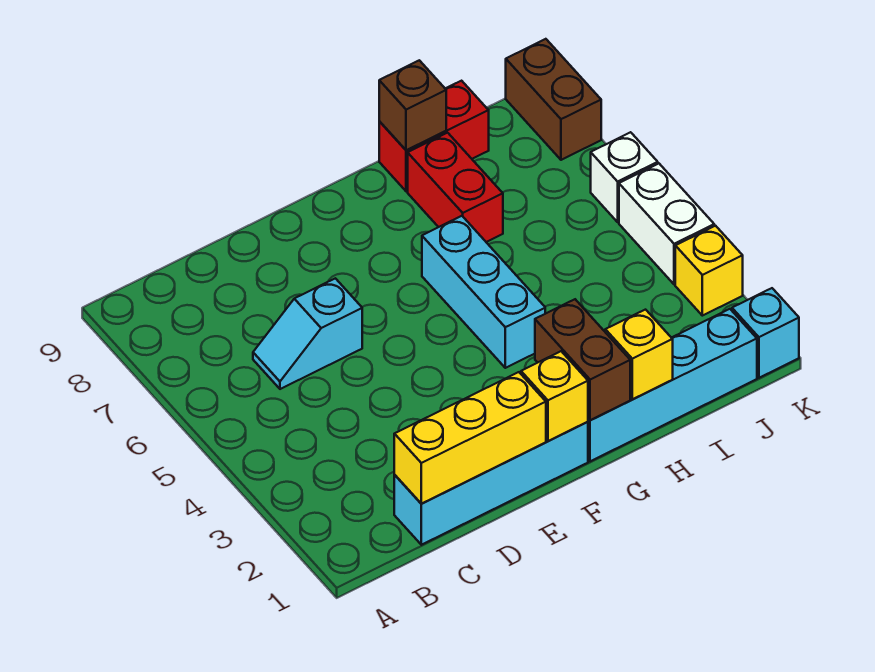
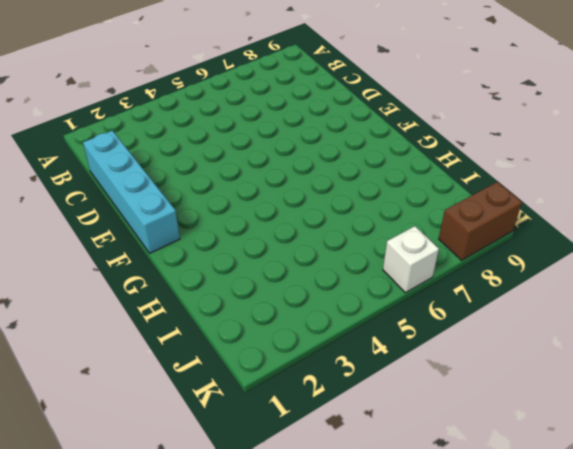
none -> cyan 1x2 slope [253,278,362,389]
none -> cyan 1x4 brick [588,309,757,461]
none -> cyan 1x3 brick [422,216,545,368]

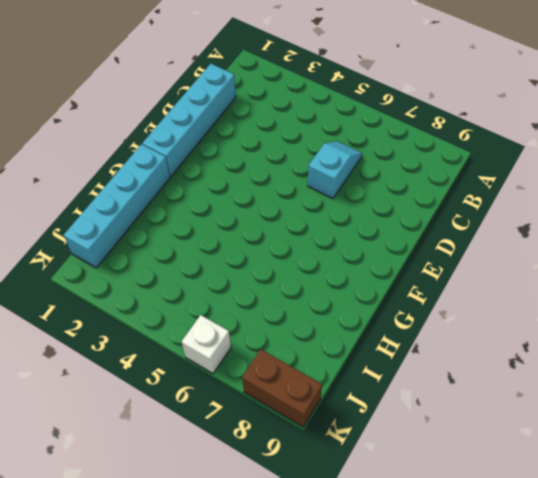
none -> cyan 1x3 brick [422,216,545,368]
none -> red 1x2 brick [408,133,503,242]
none -> red 1x2 brick [379,81,489,191]

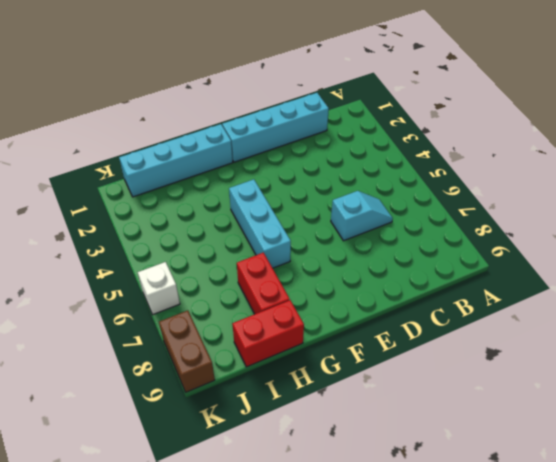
none -> cyan 1x1 brick [732,288,799,378]
none -> yellow 1x1 brick [675,226,743,316]
none -> white 1x2 brick [619,164,714,284]

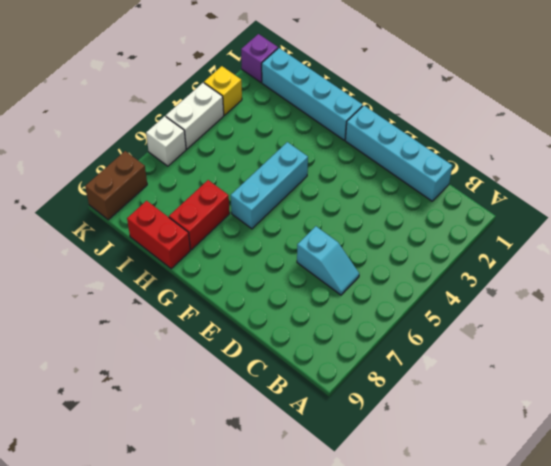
purple 1x1 brick [241,34,278,82] -> cyan 1x1 brick [732,288,799,378]
none -> yellow 1x3 brick [394,372,546,504]
none -> yellow 1x1 brick [521,351,588,441]
none -> brown 1x2 brick [535,299,630,420]

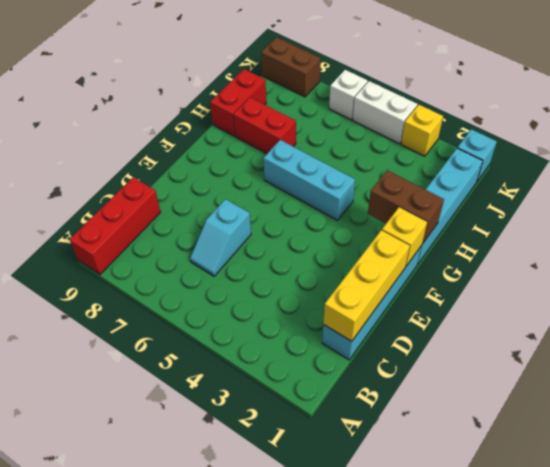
red 1x3 brick [70,177,160,274] -> none
none -> yellow 1x1 brick [605,310,673,399]
none -> brown 1x1 brick [379,60,446,150]

